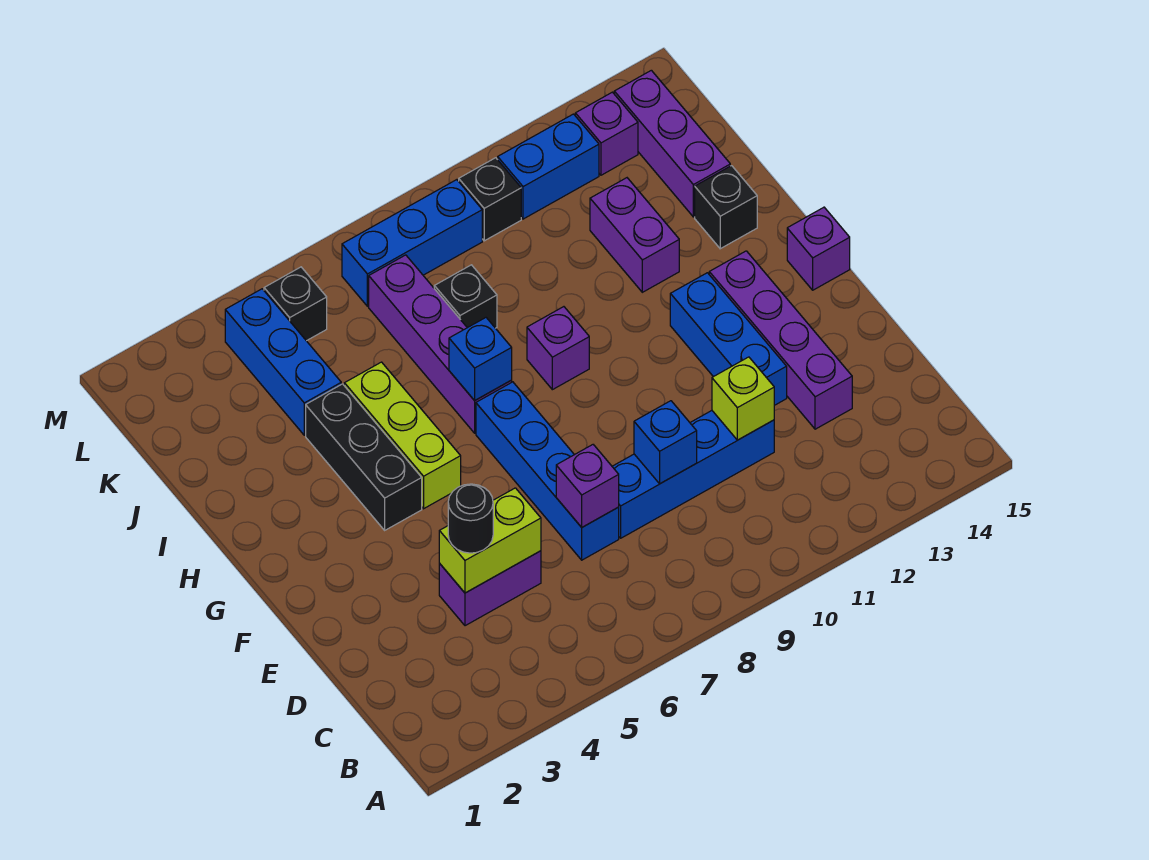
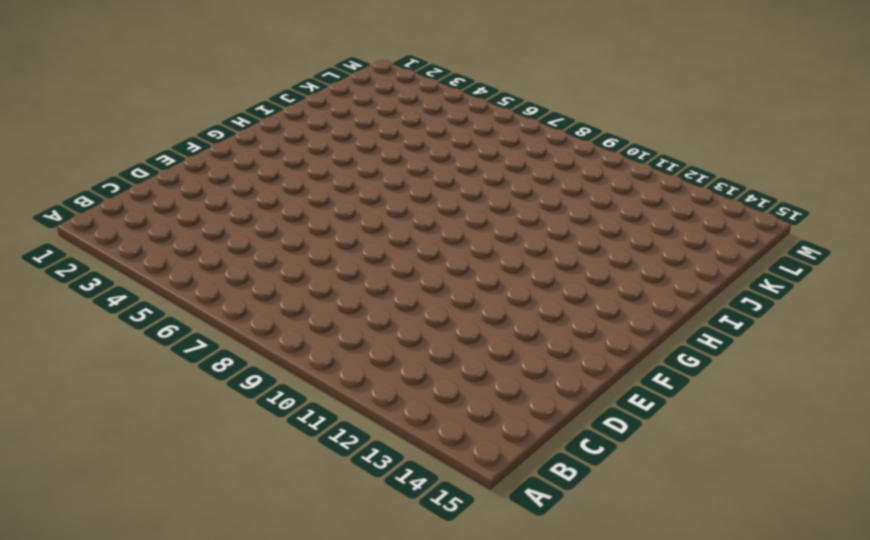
none -> purple 1x2 brick [439,551,541,626]
none -> blue 1x4 brick [476,382,619,560]
none -> blue 1x4 brick [612,411,774,538]

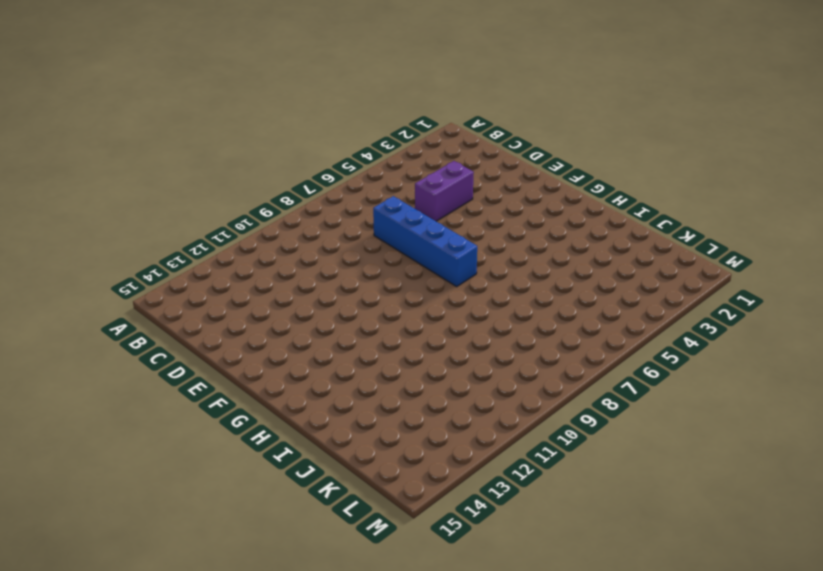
none -> blue 1x4 brick [612,411,774,538]
none -> purple 1x4 brick [709,251,852,429]
none -> blue 1x3 brick [670,273,787,405]

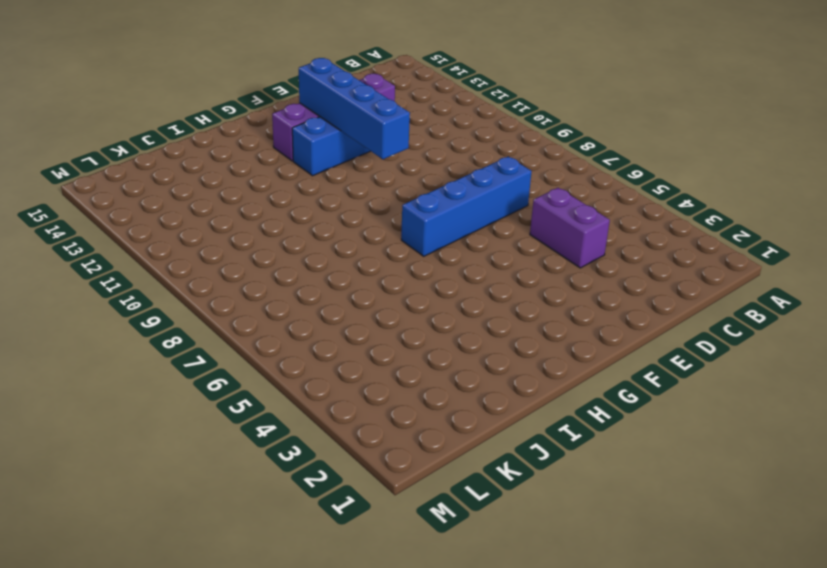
blue 1x4 brick [299,58,410,159] -> blue 1x4 brick moved to [612,411,774,538]
none -> black 1x3 brick [306,384,422,530]
none -> lime 1x3 brick [344,362,461,509]
none -> purple 1x1 brick [787,207,850,290]

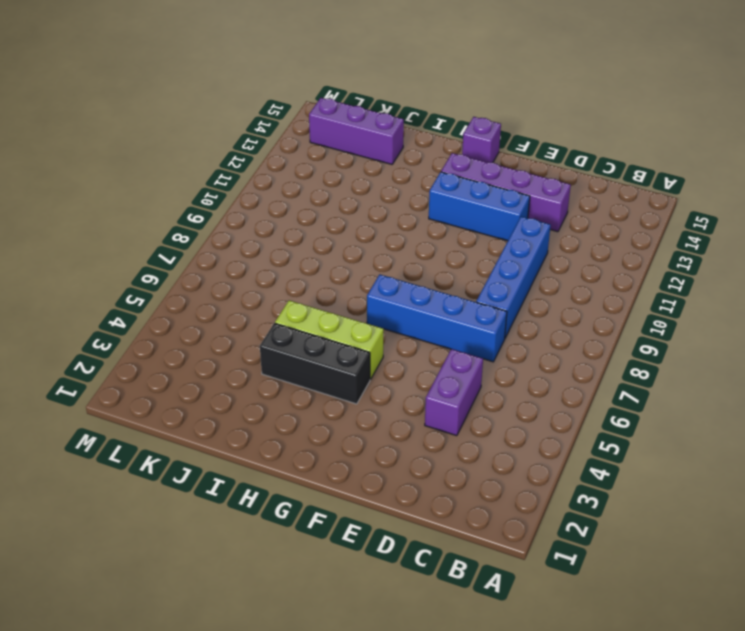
none -> purple 1x4 brick [369,255,512,433]
none -> purple 1x1 brick [527,307,589,390]
none -> purple 1x2 brick [590,178,679,292]

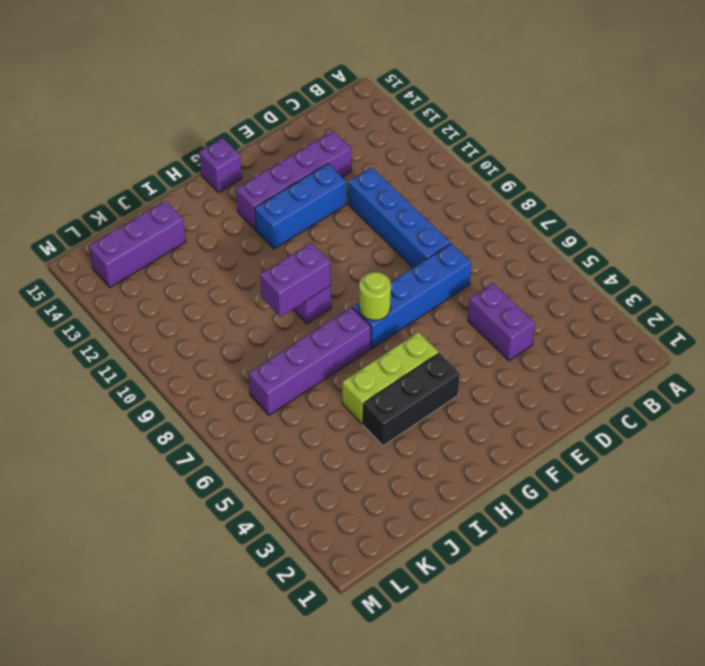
lime 1x1 round brick [359,272,391,320] -> none
purple 1x2 brick [260,243,331,317] -> purple 1x2 brick moved to [590,178,679,292]
none -> black 1x1 brick [695,166,757,249]
none -> blue 1x3 brick [225,289,341,435]
none -> black 1x1 brick [434,265,497,328]

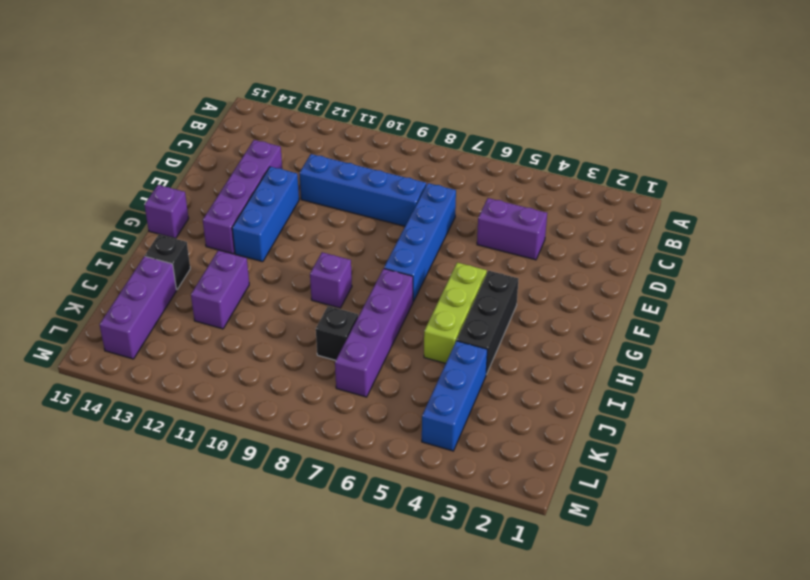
none -> black 1x1 brick [264,267,327,341]
none -> blue 1x3 brick [342,180,482,306]
none -> black 1x1 brick [459,158,521,241]

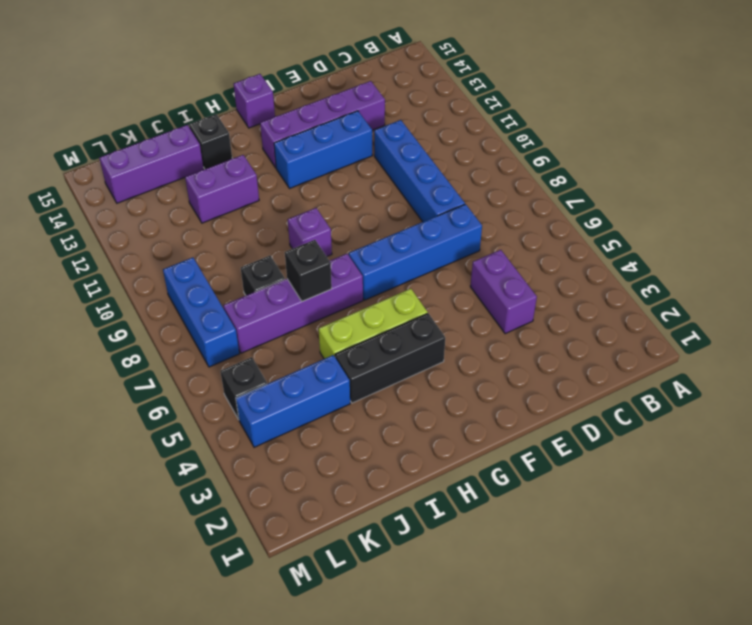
black 1x1 brick [285,240,332,301] -> black 1x1 brick moved to [459,158,521,241]
none -> blue 1x2 brick [498,114,599,219]
none -> purple 1x1 brick [575,92,638,175]
none -> lime 1x2 brick [439,488,541,593]

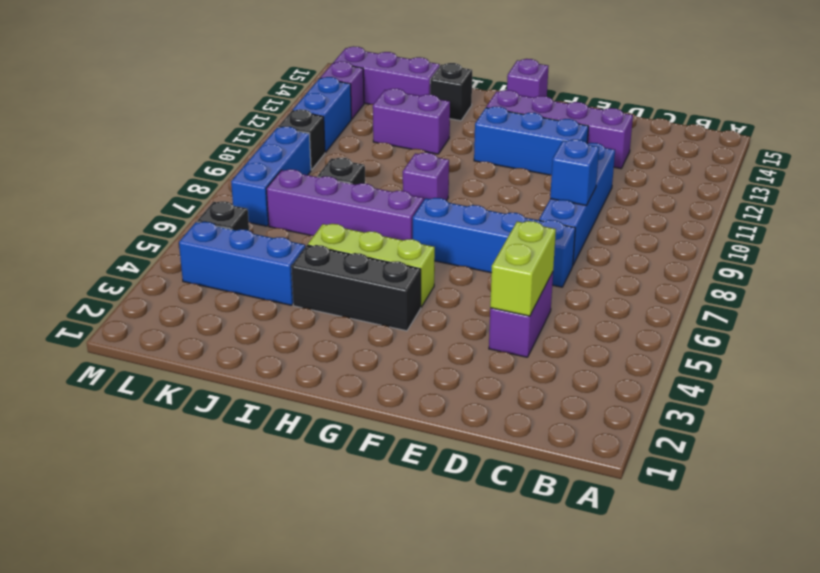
none -> purple 1x1 brick [556,445,619,527]
none -> lime 1x1 brick [712,357,774,440]
none -> blue 1x1 brick [449,318,512,401]

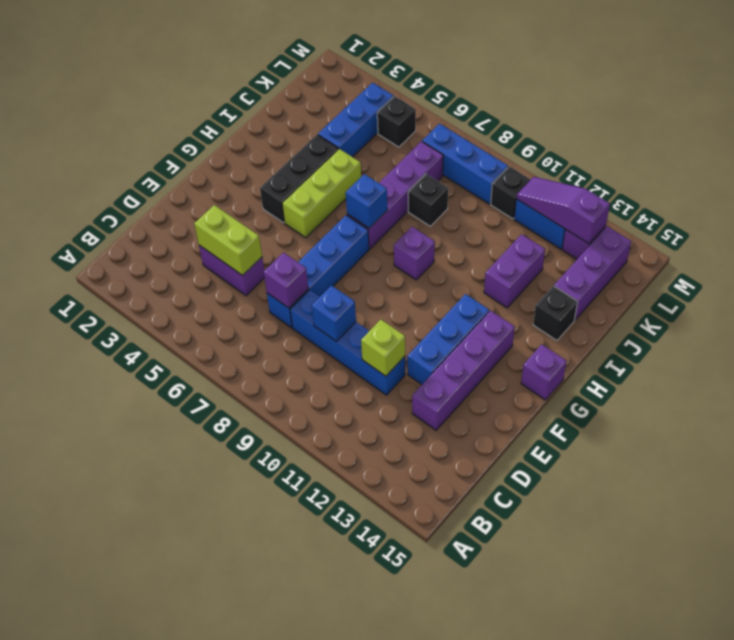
purple 1x3 slope [516,177,610,244] -> none
none -> black 1x1 round brick [448,484,493,553]

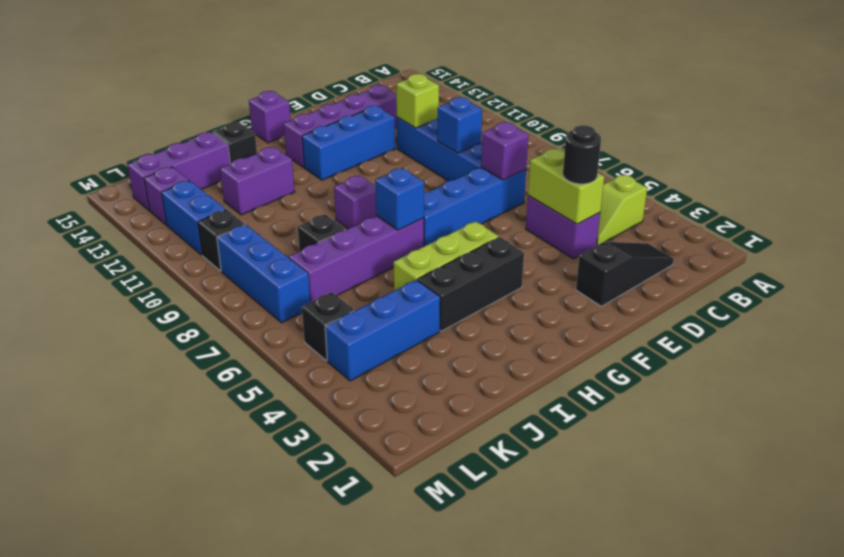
lime 1x2 slope [597,175,647,245] -> none
black 1x3 slope [576,242,674,306] -> none

